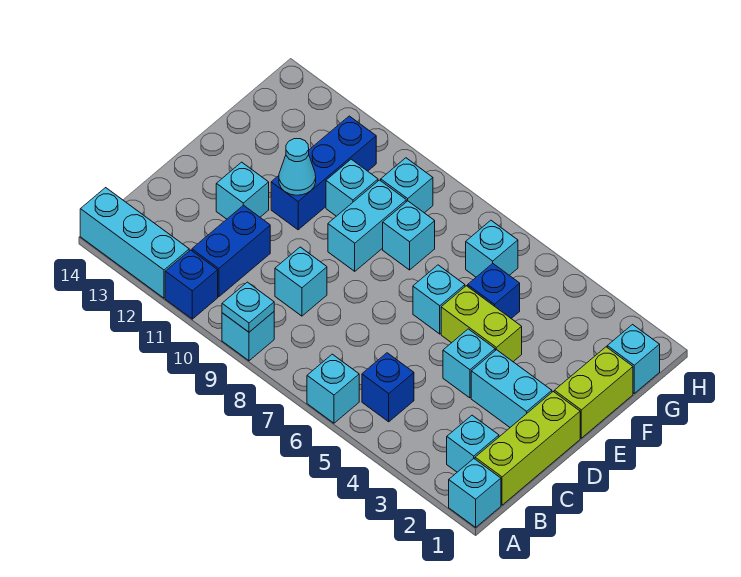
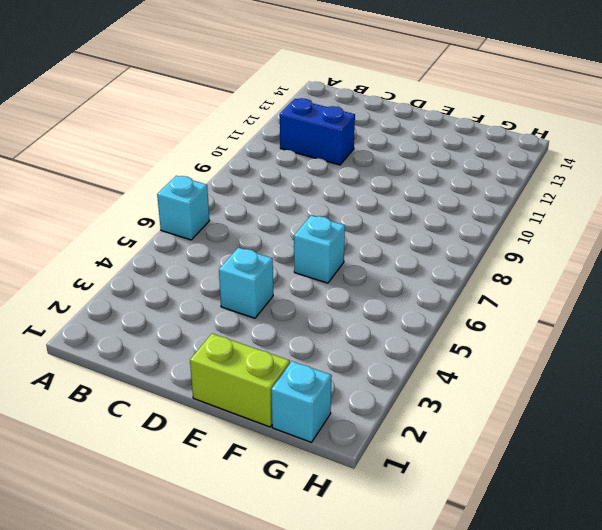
none -> cyan 1x1 brick [449,459,501,527]
none -> cyan 1x1 brick [222,312,274,361]
none -> blue 1x1 brick [165,250,218,319]

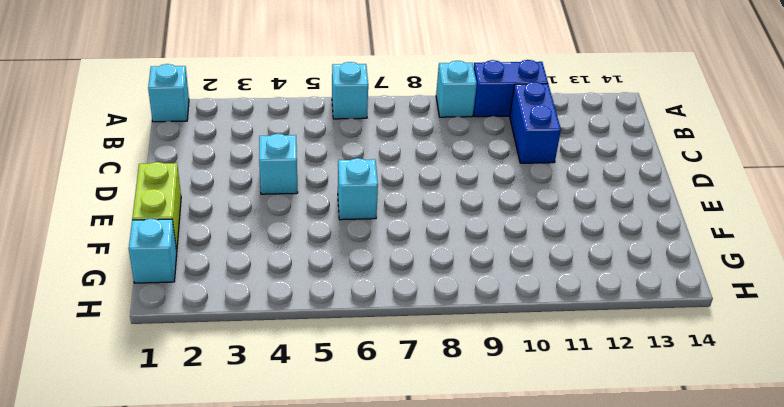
blue 1x2 brick [474,60,548,117] -> blue 1x1 brick [165,250,218,319]
none -> cyan 1x3 brick [80,188,189,298]
none -> lime 1x3 brick [475,392,580,505]
none -> cyan 1x1 brick [447,415,499,472]

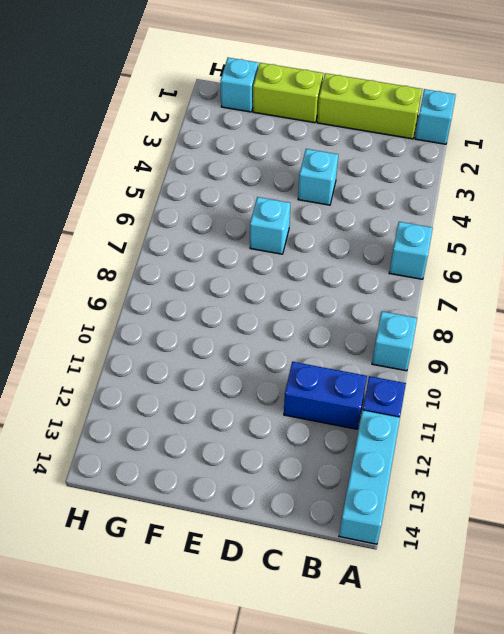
none -> cyan 1x1 brick [447,415,499,472]
none -> blue 1x1 brick [362,353,414,422]
none -> cyan 1x1 brick [275,247,327,316]

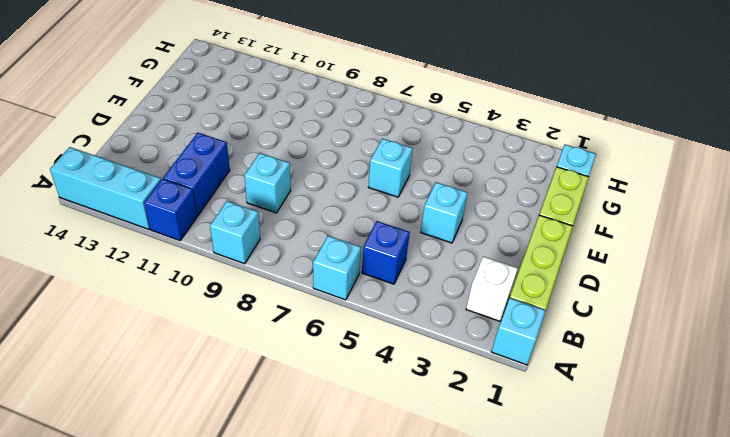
white 1x1 brick [466,257,518,321] -> cyan 1x1 brick [447,415,499,472]
none -> cyan 1x2 brick [471,350,552,427]
none -> cyan 1x1 brick [216,162,269,219]
none -> lime 1x2 brick [441,286,522,362]

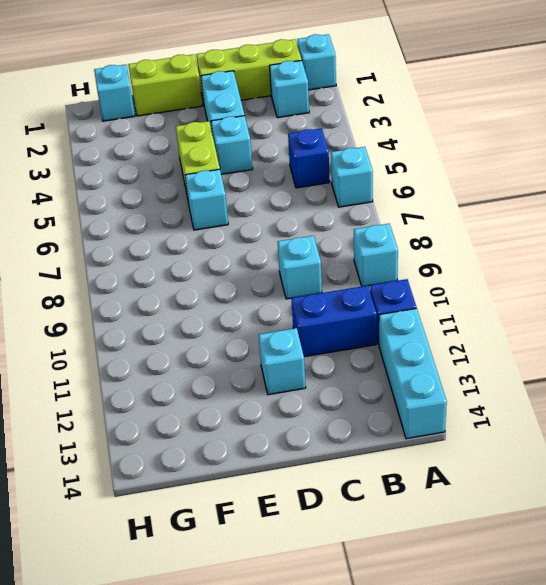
none -> cyan 1x2 brick [328,180,406,271]
none -> blue 1x3 brick [271,116,376,230]
none -> blue 1x1 brick [468,264,520,318]

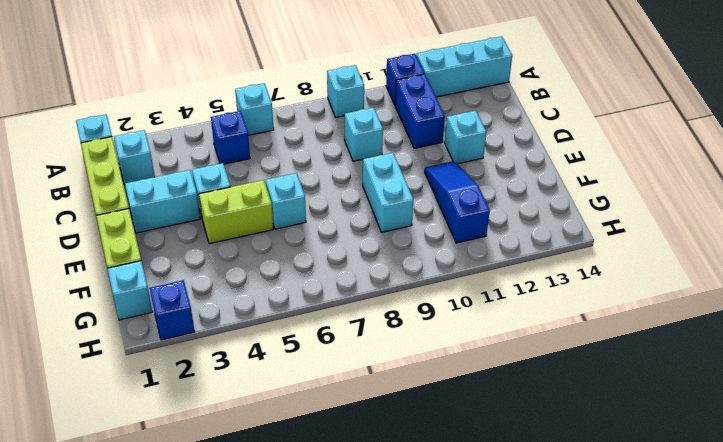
blue 1x3 slope [425,161,490,243] -> blue 1x3 brick [271,116,376,230]
blue 1x1 brick [150,280,195,340] -> blue 1x1 brick moved to [468,264,520,318]
none -> cyan 1x1 brick [383,201,435,270]
none -> cyan 1x1 brick [326,159,378,216]
none -> cyan 1x1 brick [466,220,518,277]

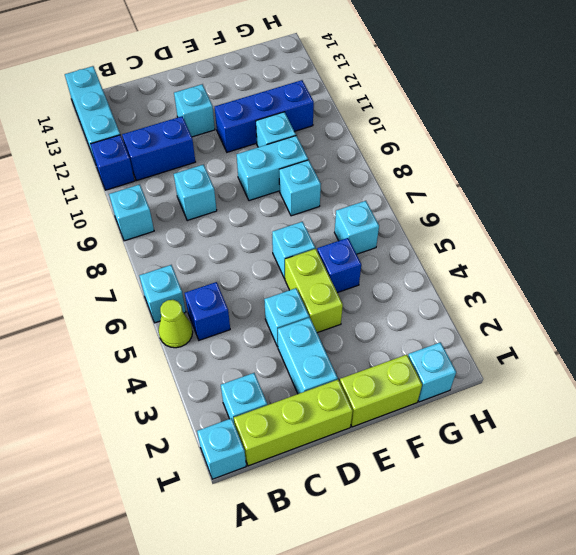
lime 1x1 cone [158,300,193,348] -> none
none -> cyan 1x1 brick [381,158,433,213]
none -> cyan 1x1 plate [222,282,274,332]
none -> cyan 1x1 cone [279,139,316,195]

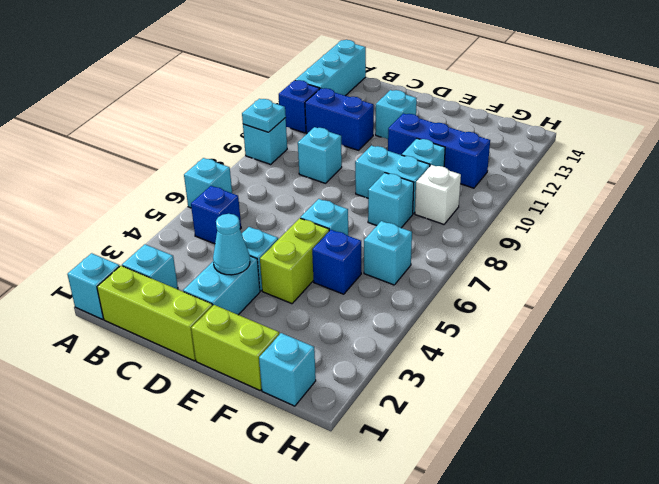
cyan 1x1 cone [213,214,250,275] -> cyan 1x1 cone moved to [279,139,316,195]
white 1x1 brick [415,165,461,224] -> cyan 1x1 brick [381,158,433,213]

